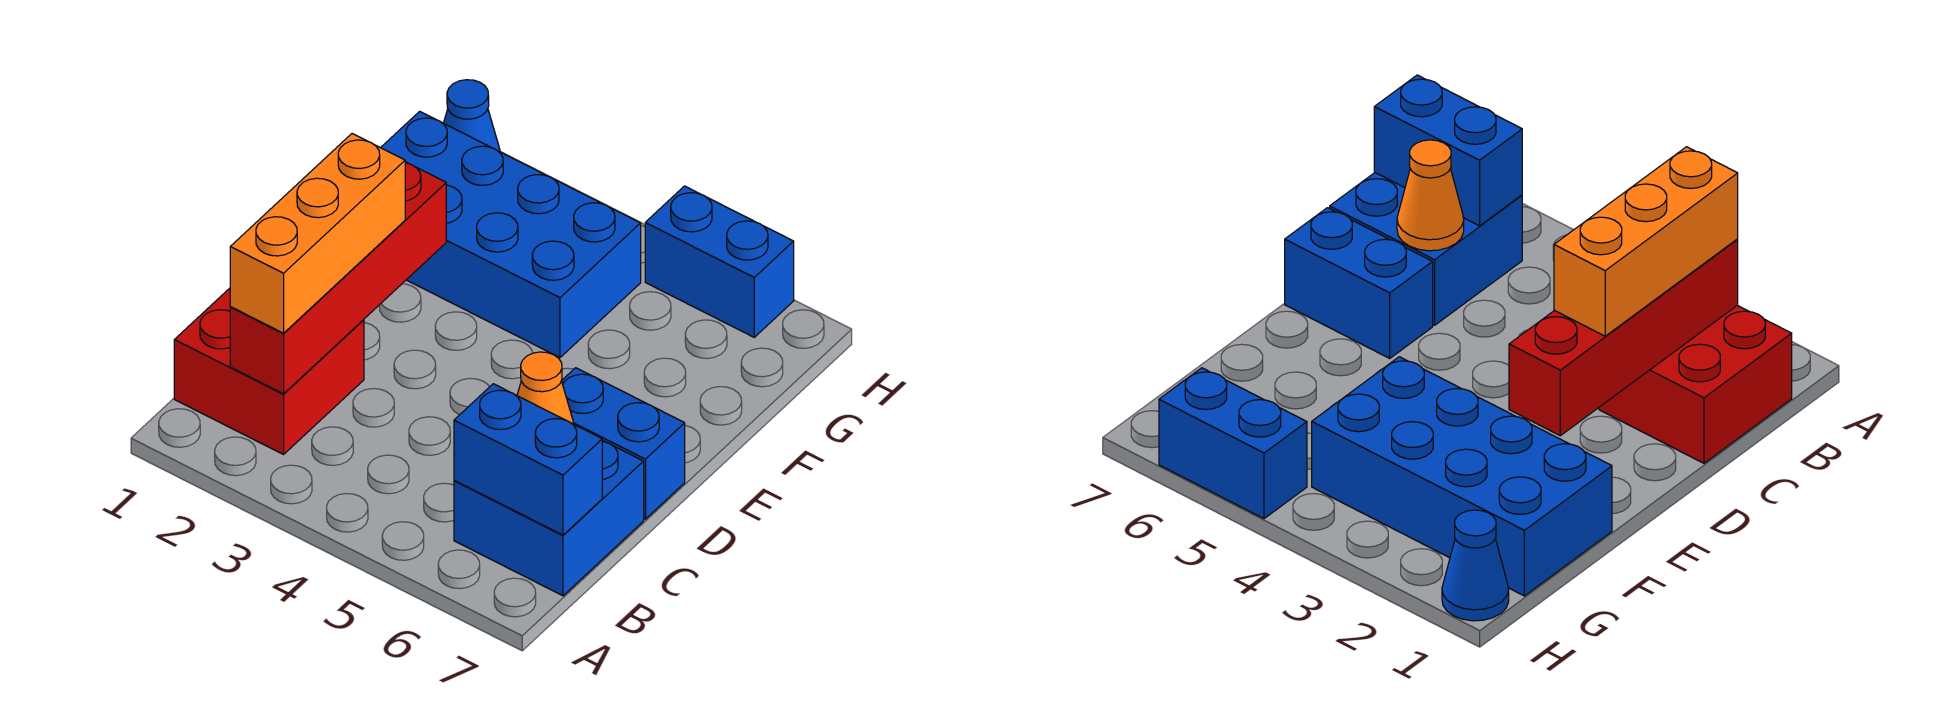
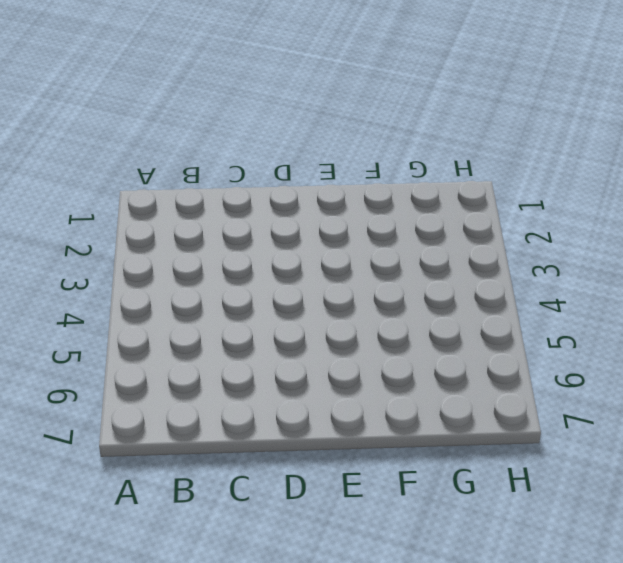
none -> red 2x2 brick [174,288,364,454]
none -> blue 2x2 brick [454,440,644,596]

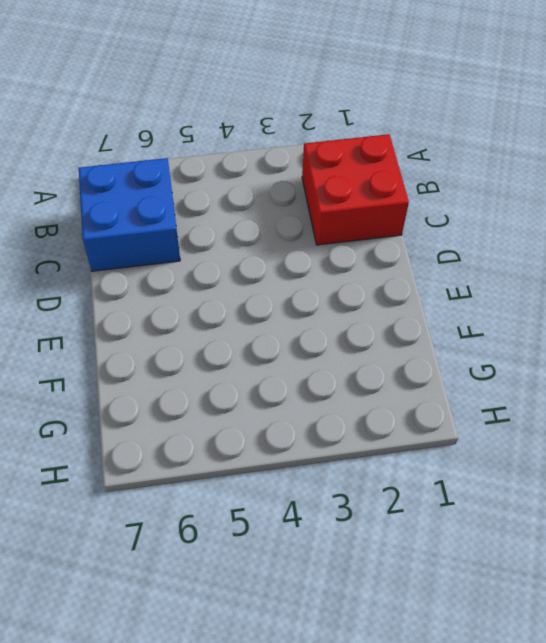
none -> blue 1x2 brick [562,368,685,519]
none -> blue 2x4 brick [381,111,641,357]

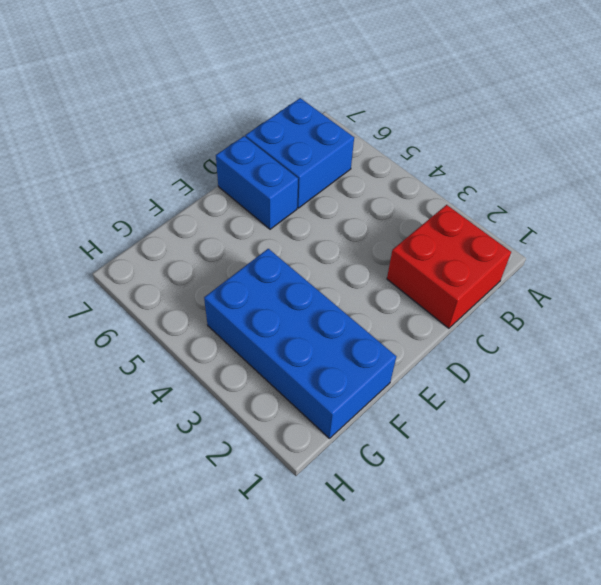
none -> blue 1x1 cone [444,80,500,152]
none -> blue 1x2 brick [645,186,794,337]

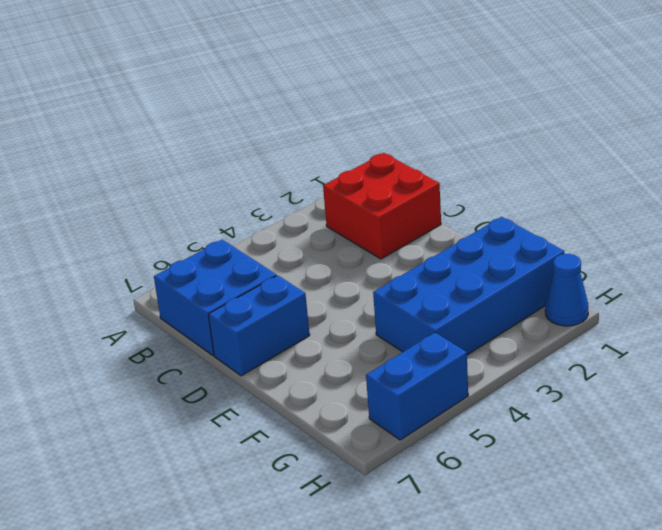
none -> red 1x4 brick [230,162,446,394]
none -> blue 1x2 brick [454,384,602,535]

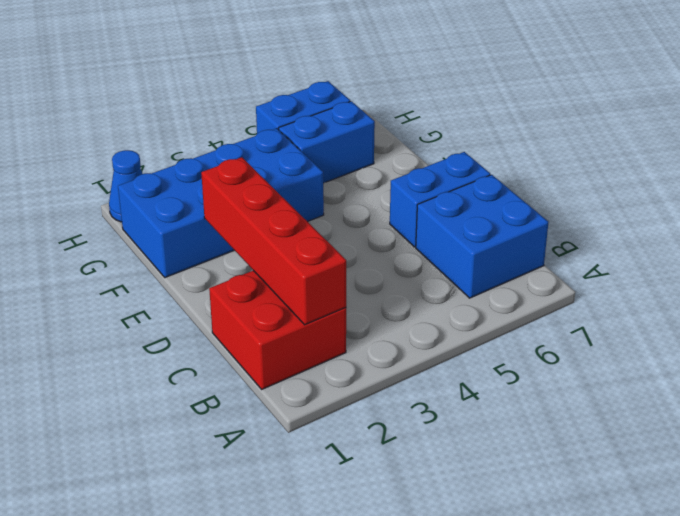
blue 1x2 brick [279,101,375,183] -> blue 1x2 brick moved to [454,384,602,535]
none -> orange 1x1 cone [517,352,574,424]
none -> orange 1x3 brick [230,134,405,333]

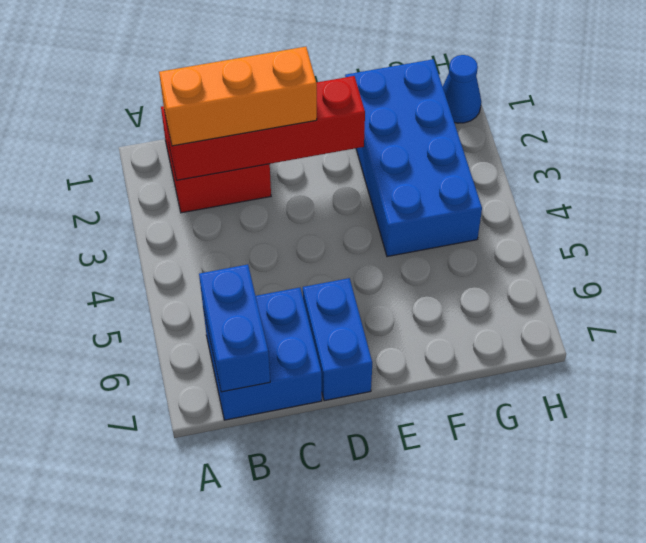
none -> blue 1x2 brick [645,186,794,337]
none -> orange 1x1 cone [517,352,574,424]

